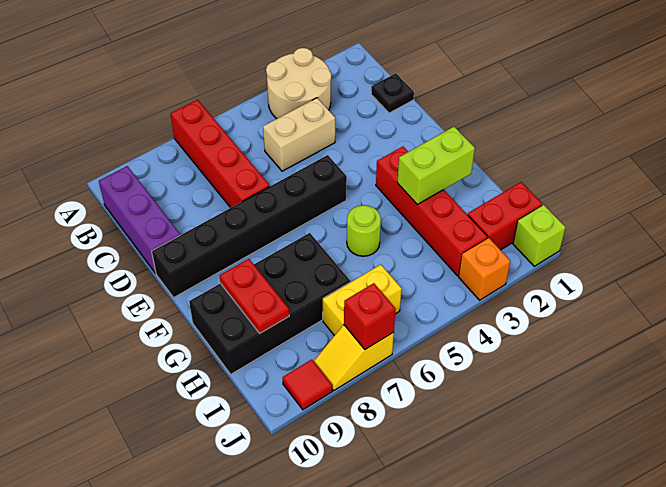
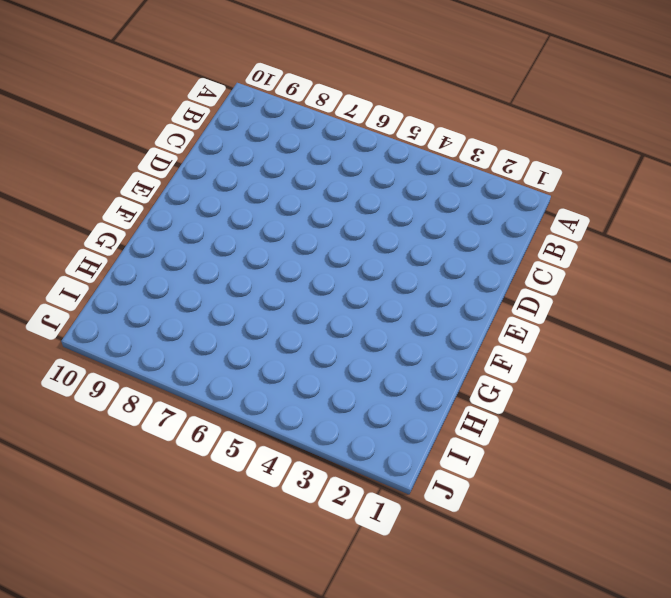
none -> tan 2x2 round brick [266,48,331,119]
none -> red 1x4 brick [171,100,270,208]
none -> purple 1x3 brick [99,166,180,273]

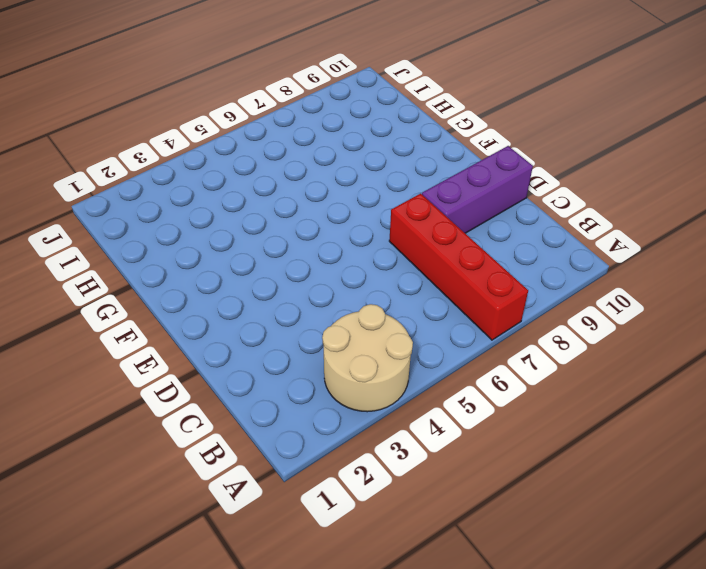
purple 1x3 brick [422,146,533,233] -> purple 1x3 brick turned to [99,166,180,273]
none -> black 1x1 plate [371,73,414,113]
none -> tan 1x2 brick [263,98,335,171]
none -> black 1x6 brick [152,155,347,298]

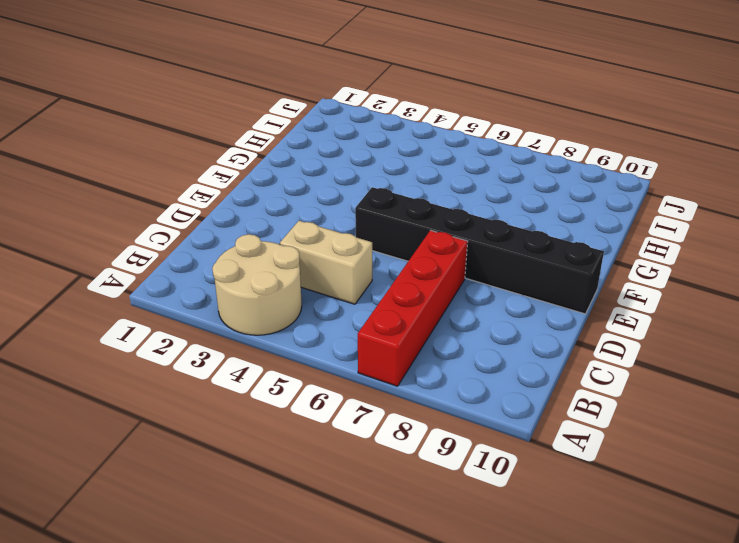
none -> purple 1x3 brick [99,166,180,273]
none -> black 1x1 plate [371,73,414,113]
none -> red 1x4 brick [376,147,488,276]

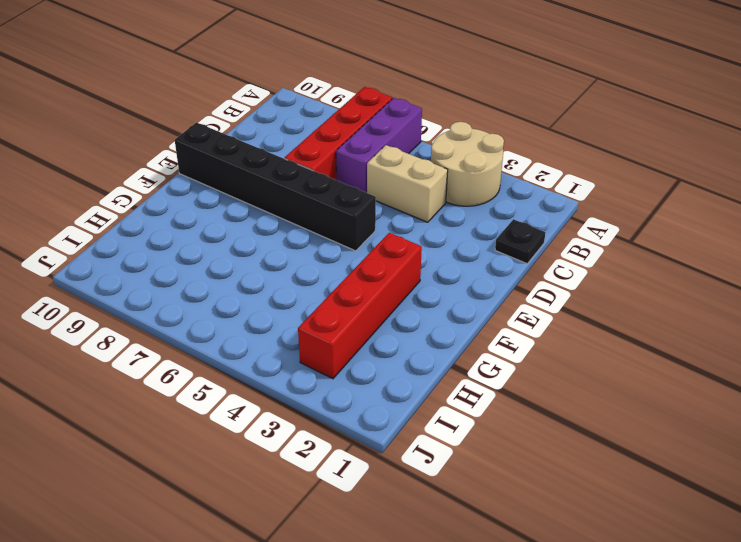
purple 1x3 brick [336,98,422,193] -> purple 1x3 brick moved to [99,166,180,273]
none -> lime 1x1 round brick [347,205,381,256]
none -> black 2x4 brick [189,233,350,374]
none -> red 1x2 brick [468,182,542,250]

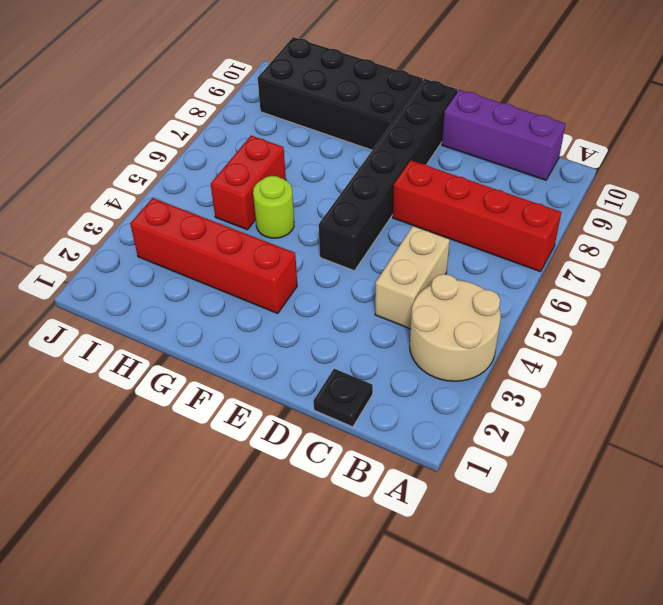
black 2x4 brick [258,37,423,150] -> black 2x4 brick turned to [189,233,350,374]
red 1x2 brick [211,136,286,230] -> red 1x2 brick moved to [468,182,542,250]
none -> yellow 1x2 brick [323,265,402,336]
none -> lime 1x1 brick [513,205,566,266]
none -> orange 1x1 brick [459,238,510,300]

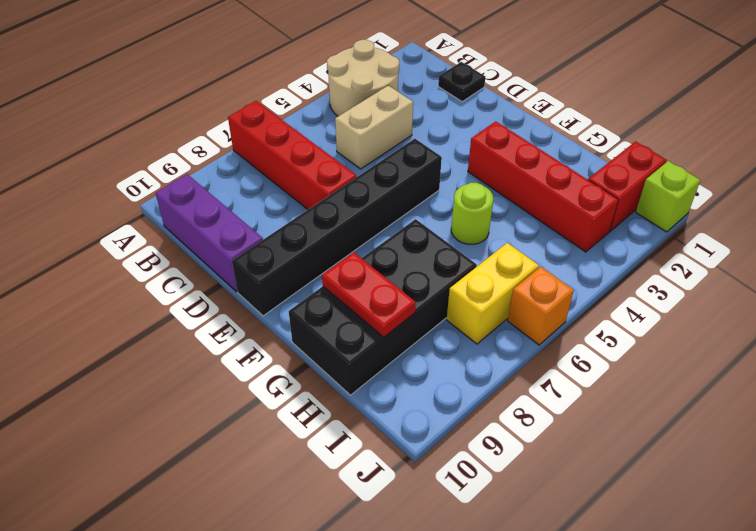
orange 1x1 brick [508,267,574,345] -> orange 1x1 brick moved to [459,238,510,300]
none -> yellow 1x2 slope [314,325,394,390]
none -> red 1x1 tile [283,359,332,410]
none -> lime 1x2 brick [397,127,475,205]

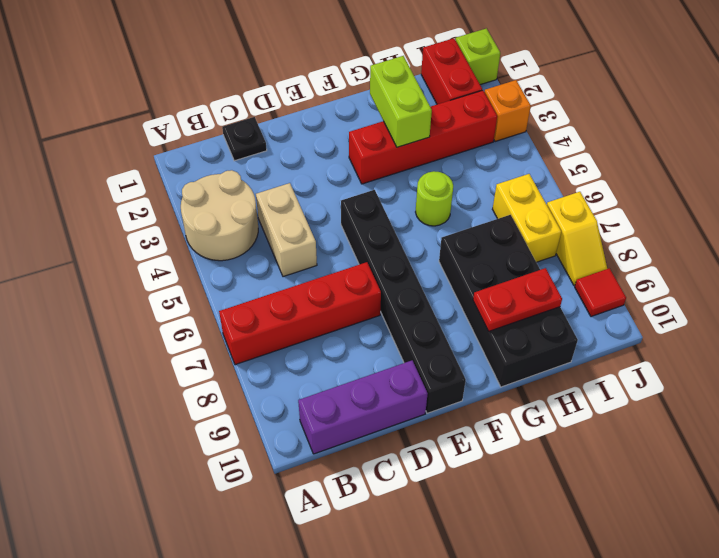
none -> red 1x1 brick [344,283,396,349]

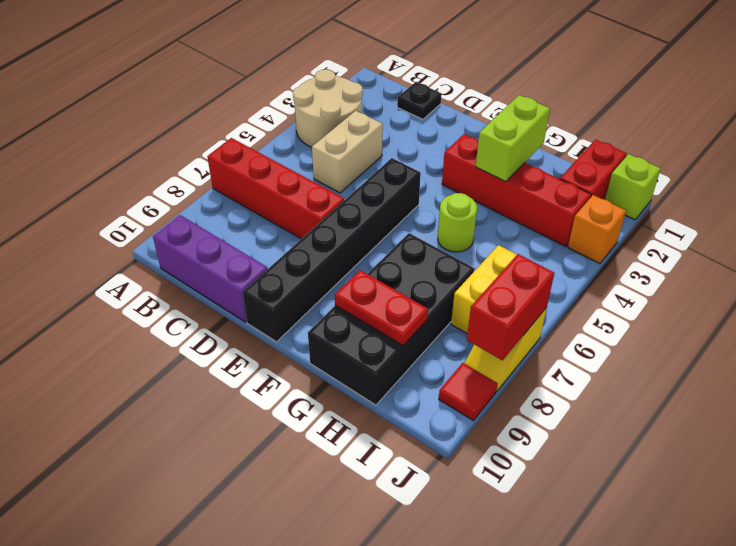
red 1x2 brick [467,254,554,360] -> red 1x1 brick [344,283,396,349]

